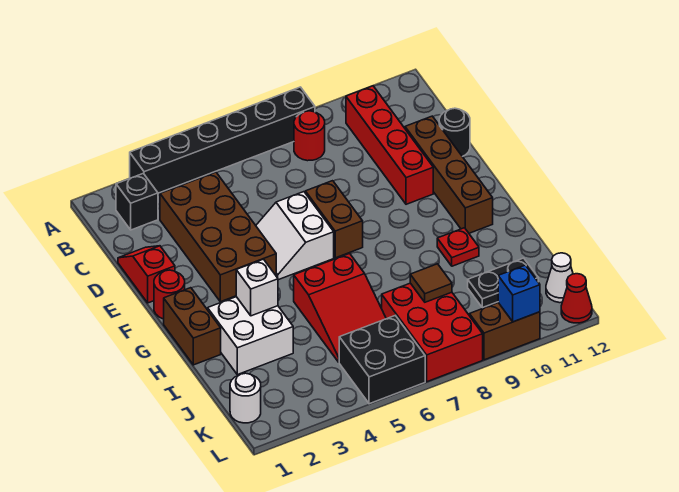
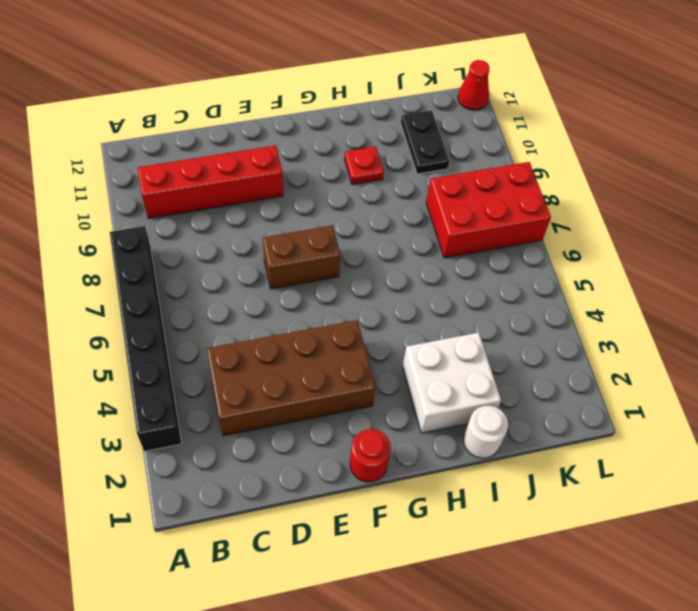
white 1x1 round brick [463,406,508,458] -> white 1x1 round brick moved to [230,373,261,423]
none -> black 1x1 brick [116,173,158,230]
none -> red 1x1 round brick [294,111,325,161]
none -> red 1x2 slope [118,246,175,303]

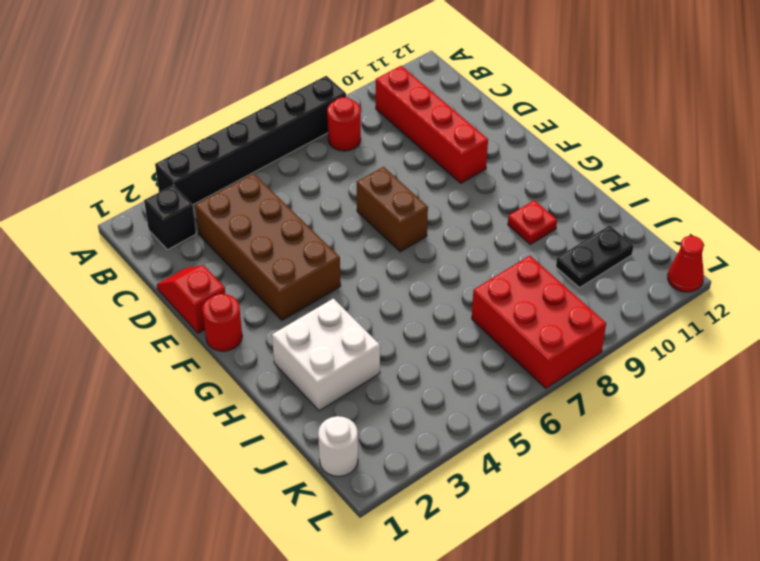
none -> brown 1x4 brick [405,116,493,233]
none -> black 1x1 round brick [439,108,470,157]
none -> white 2x2 slope [256,192,334,280]

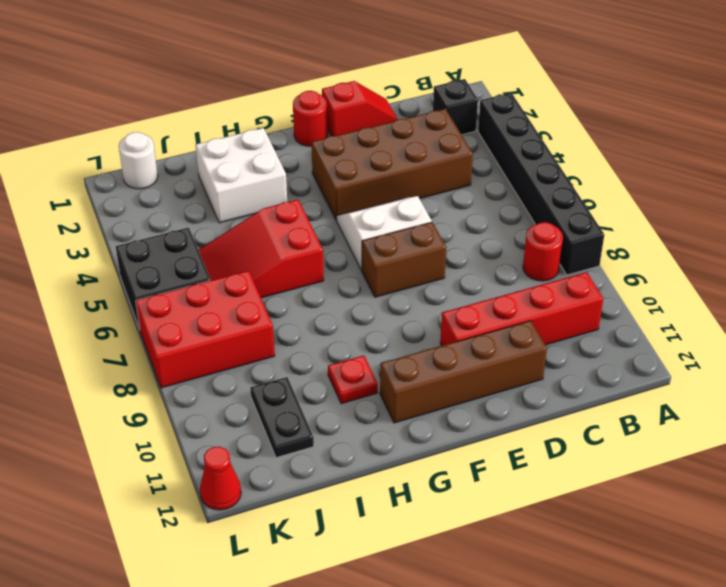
none -> black 1x1 round brick [439,108,470,157]
none -> brown 1x2 brick [164,288,221,365]
none -> white 1x1 cone [546,253,573,303]

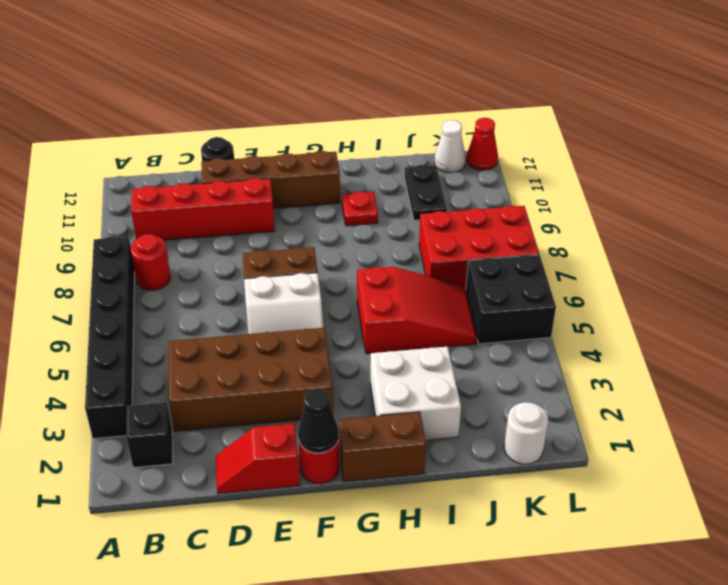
black 1x1 cone [298,389,339,453] -> none
none -> brown 1x2 brick [470,303,540,360]
none -> white 1x1 brick [236,259,278,316]
none -> brown 1x1 tile [410,264,452,302]

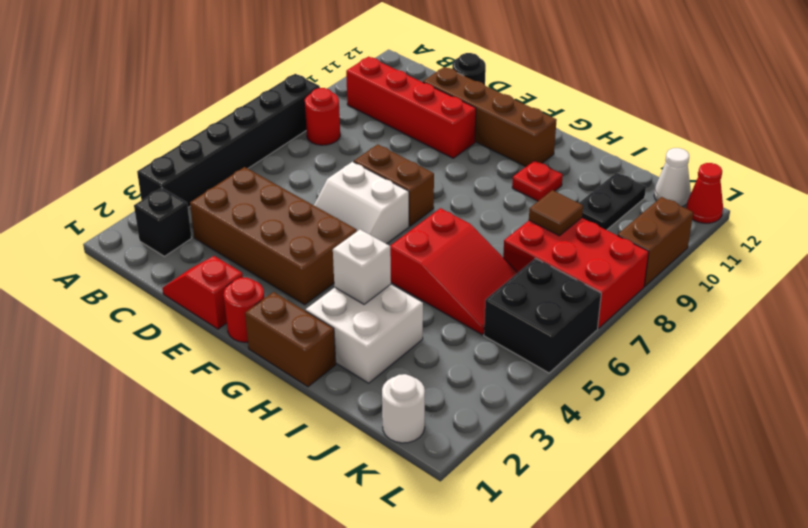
none -> blue 1x1 brick [498,265,540,322]

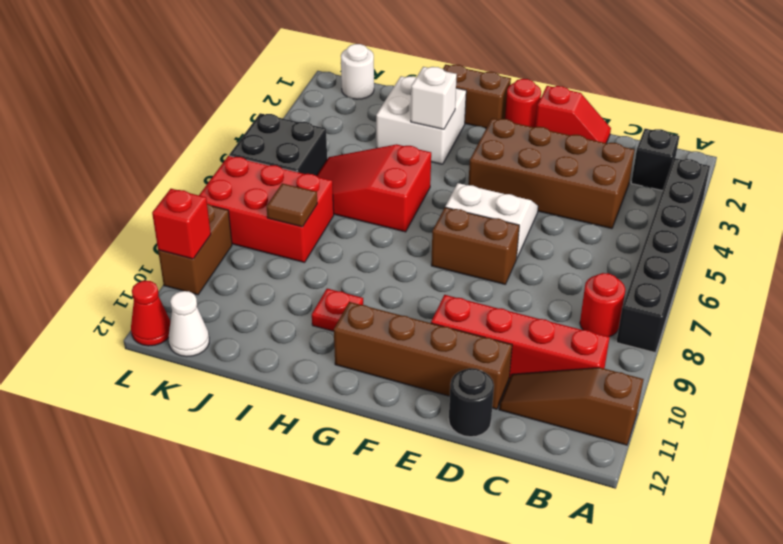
brown 1x3 slope [499,368,644,445] -> none
red 1x1 brick [152,189,211,259] -> blue 1x1 brick [498,265,540,322]
none -> black 1x2 plate [468,258,538,308]

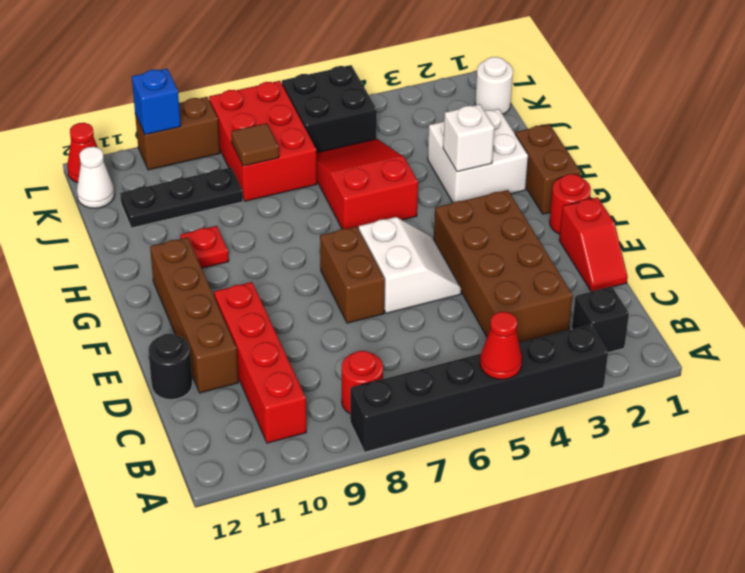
red 1x1 cone [480,312,522,379] -> none
black 1x3 plate [120,167,243,228] -> black 1x2 plate [468,258,538,308]

